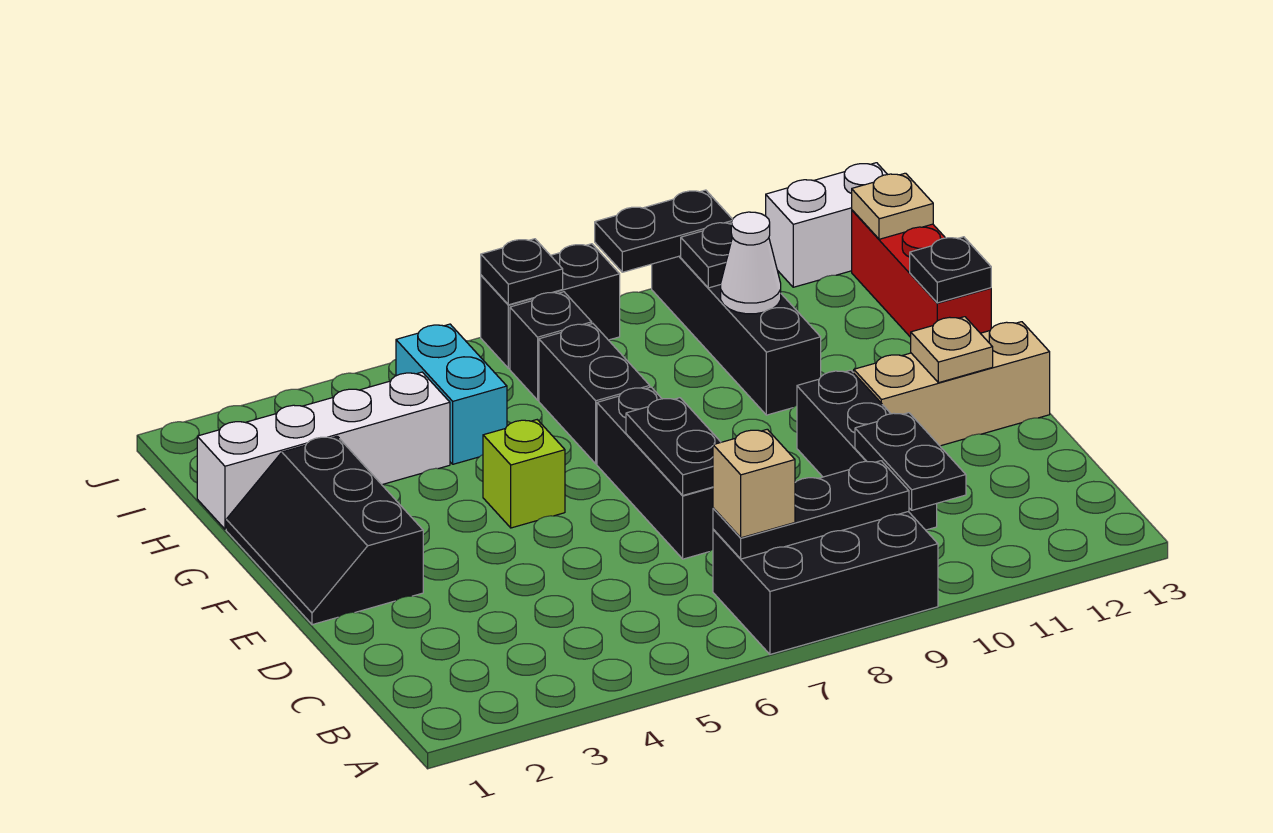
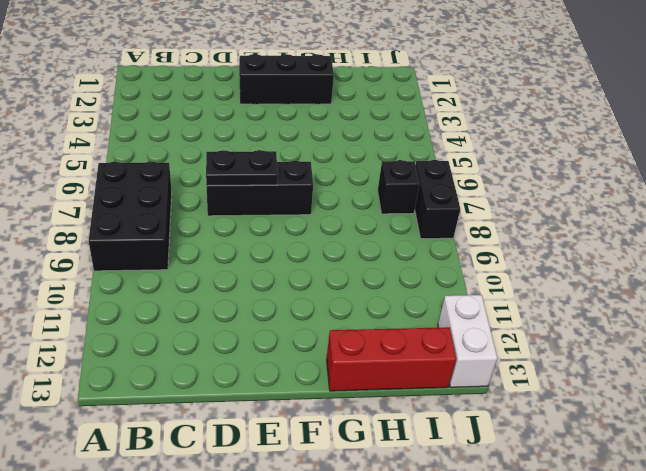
none -> black 1x3 brick [797,370,937,530]
none -> tan 1x3 brick [854,322,1050,446]
none -> lime 1x1 brick [483,420,565,528]

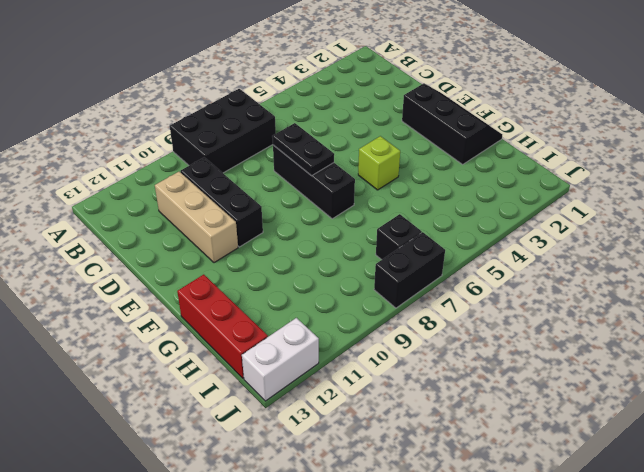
tan 1x3 brick [155,172,238,263] -> tan 1x3 brick turned to [854,322,1050,446]
none -> black 1x2 brick [539,324,650,464]
none -> black 1x4 brick [652,256,821,415]
none -> white 1x4 brick [197,372,450,529]

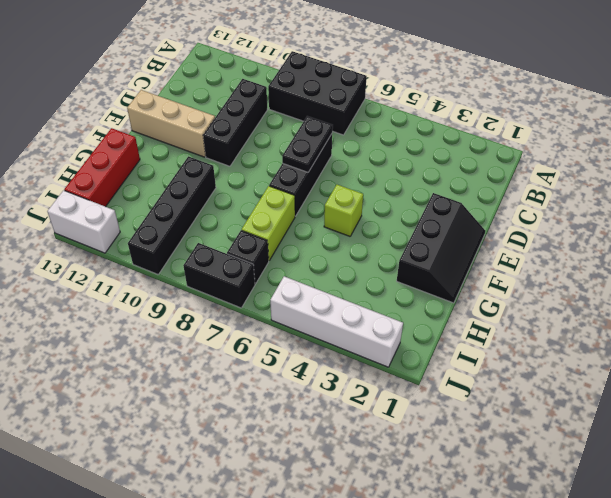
lime 1x2 brick [242,186,295,260] -> black 1x2 brick [539,324,650,464]
white 1x4 brick [270,276,403,367] -> white 1x4 brick moved to [197,372,450,529]
none -> cyan 1x2 brick [396,324,507,464]
none -> black 1x3 plate [713,461,909,559]
none -> black 1x2 plate [855,413,966,510]

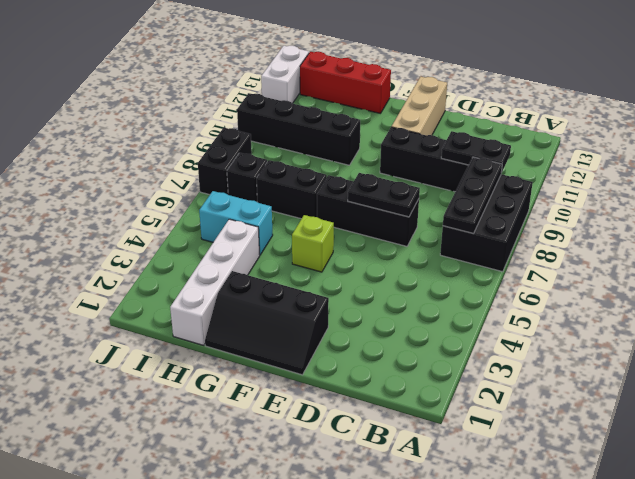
none -> tan 1x1 plate [911,317,993,383]
none -> black 1x1 plate [910,237,991,303]
none -> white 1x1 cone [721,212,781,314]

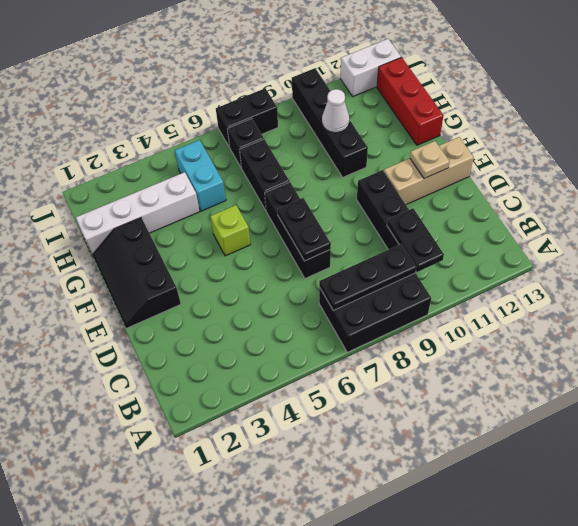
none -> black 1x1 plate [910,237,991,303]
none -> black 1x1 plate [681,223,732,288]
none -> tan 1x1 plate [852,173,933,239]

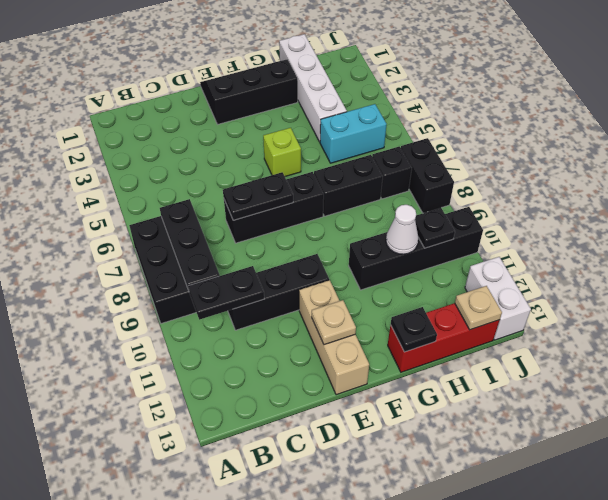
none -> black 1x1 plate [481,239,563,305]
none -> black 1x2 plate [595,190,733,272]
none -> tan 1x1 brick [713,429,795,538]

